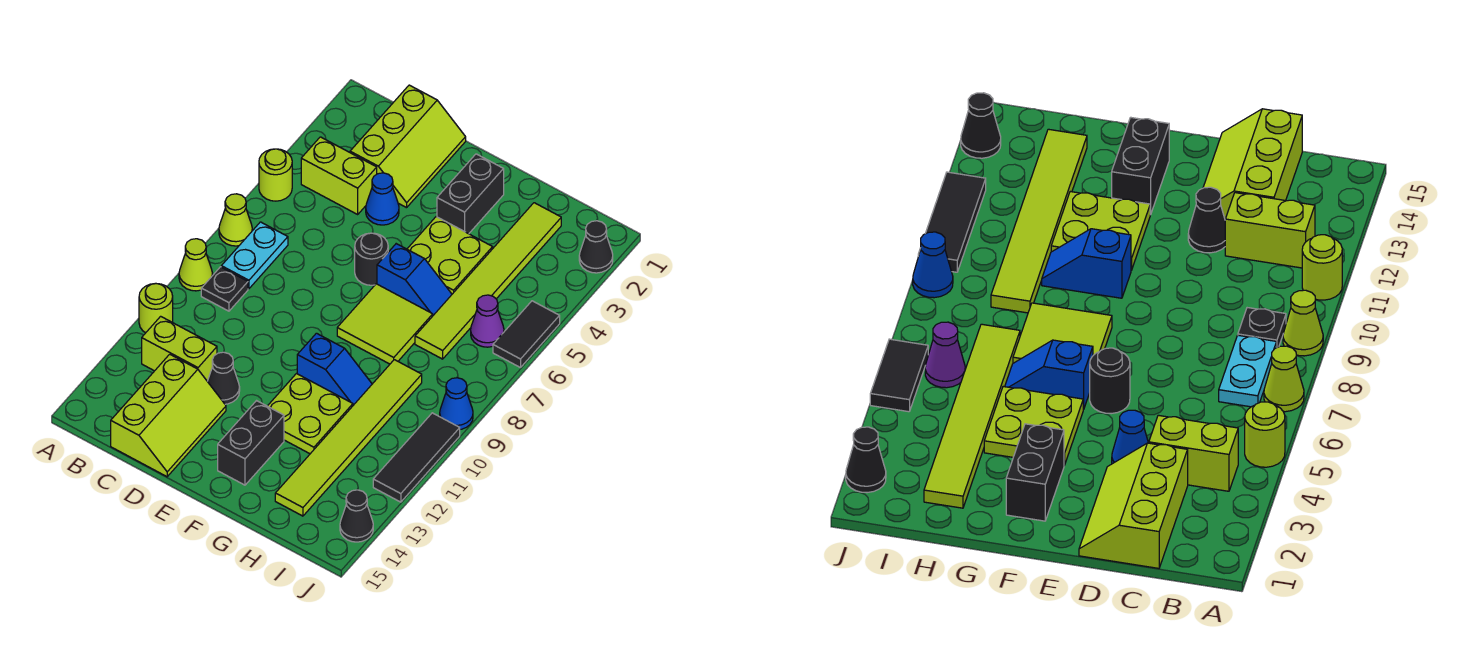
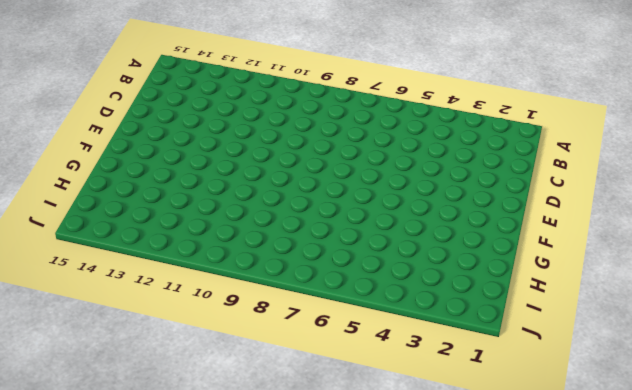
none -> lime 1x1 round brick [259,149,292,201]
none -> lime 1x1 cone [219,194,252,246]
none -> lime 1x1 cone [179,239,213,291]

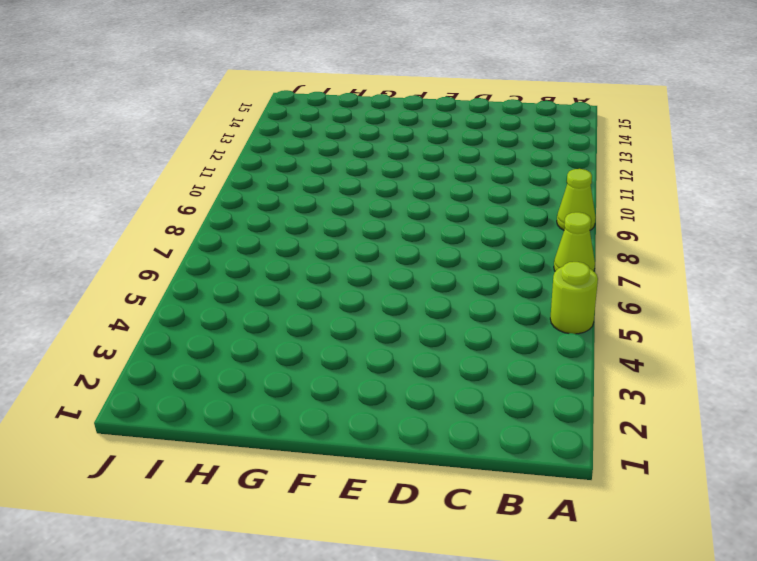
none -> lime 1x1 round brick [139,283,173,333]
none -> lime 1x2 brick [301,137,377,214]
none -> cyan 1x2 plate [221,222,288,289]

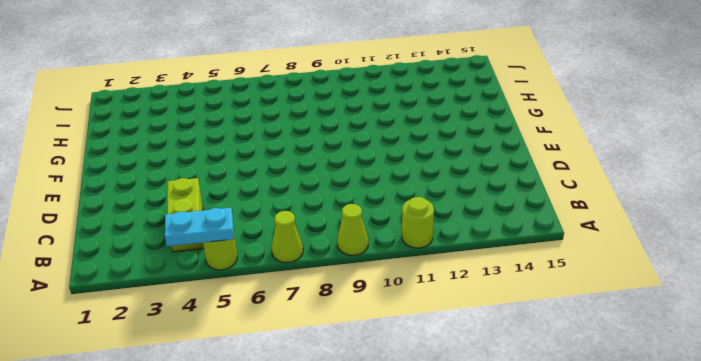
cyan 1x2 plate [165,208,234,246] -> cyan 1x2 plate moved to [221,222,288,289]
none -> black 1x1 plate [201,267,248,311]
none -> lime 1x2 brick [142,316,217,381]
none -> lime 2x3 slope [350,85,466,208]

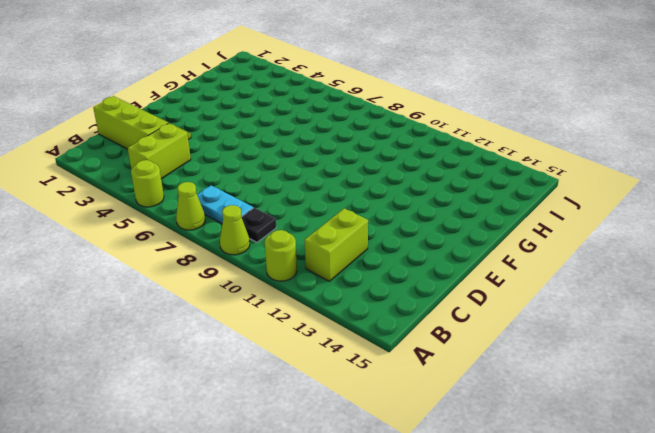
none -> lime 2x3 slope [111,354,226,477]
none -> blue 1x1 cone [366,173,399,225]
none -> black 1x1 cone [207,352,240,404]

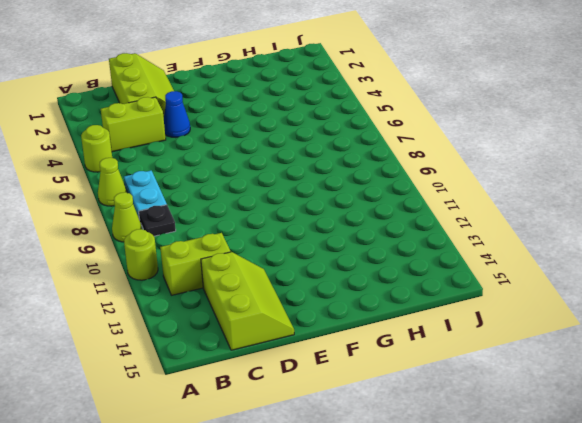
none -> black 1x1 cone [207,352,240,404]
none -> black 1x1 round brick [355,233,388,285]
none -> black 1x2 brick [437,154,504,234]

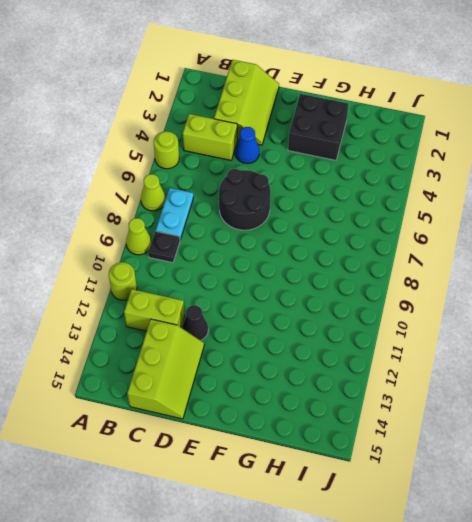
black 2x2 round brick [219,169,271,230] -> black 1x1 round brick [355,233,388,285]
black 2x2 brick [288,94,348,160] -> black 1x2 brick [437,154,504,234]
none -> lime 2x2 plate [407,217,493,294]
none -> blue 1x2 slope [377,244,452,315]
none -> lime 2x2 tile [337,284,433,364]

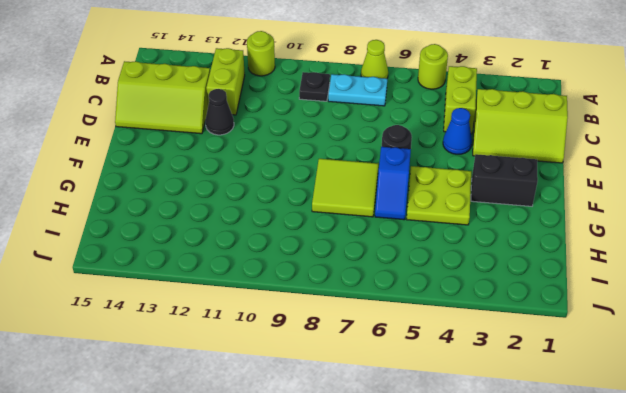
none -> lime 1x1 cone [179,239,213,291]
none -> blue 1x2 slope [297,333,372,405]
none -> lime 2x2 plate [268,374,353,454]

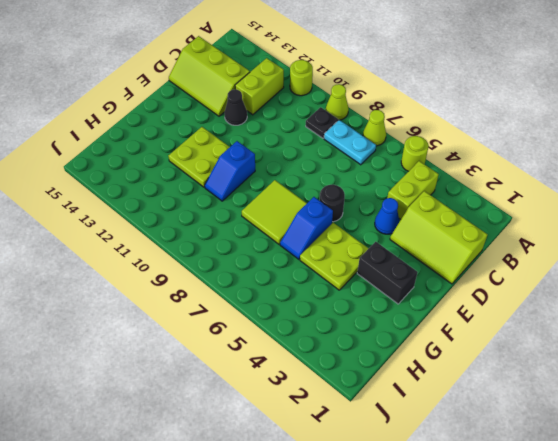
none -> black 1x2 brick [218,401,284,485]
none -> lime 1x6 tile [415,203,561,359]
none -> lime 1x6 tile [275,360,422,516]

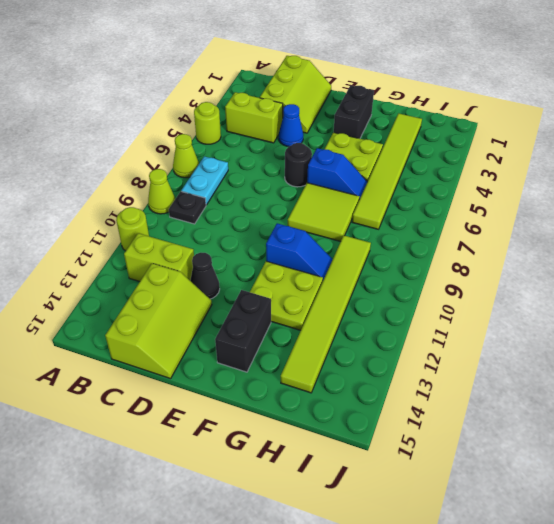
none -> purple 1x1 cone [471,295,504,347]
none -> black 1x1 cone [579,221,613,273]
none -> black 1x2 tile [493,301,560,368]

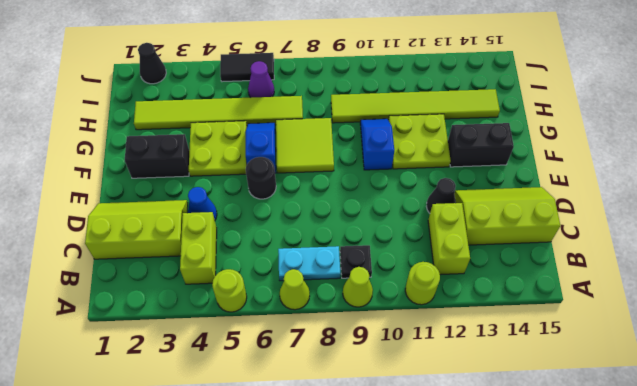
none -> blue 1x1 cone [440,378,473,429]
none -> black 1x3 tile [373,413,460,502]
none -> black 1x1 cone [340,490,373,542]

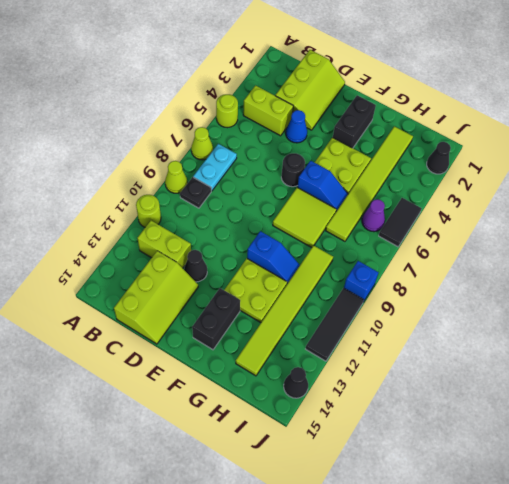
blue 1x1 brick [344,261,379,302] -> blue 1x1 cone [440,378,473,429]

